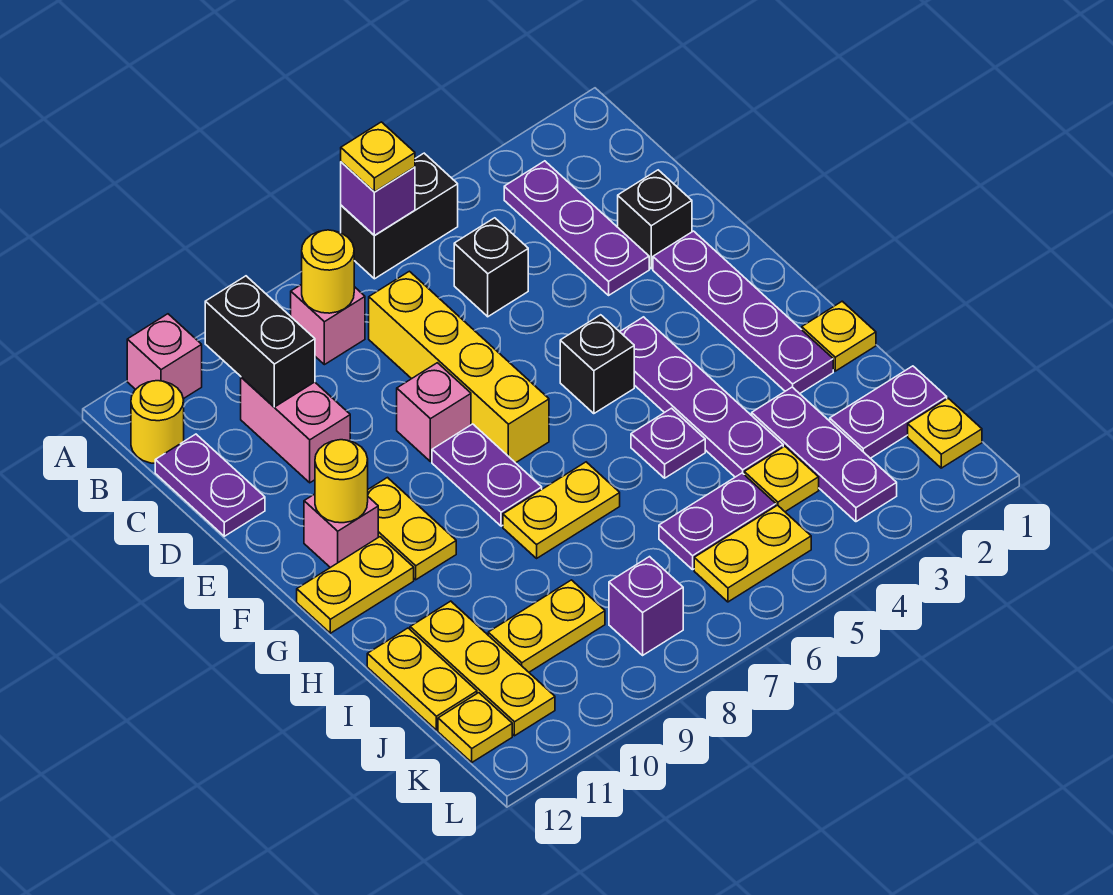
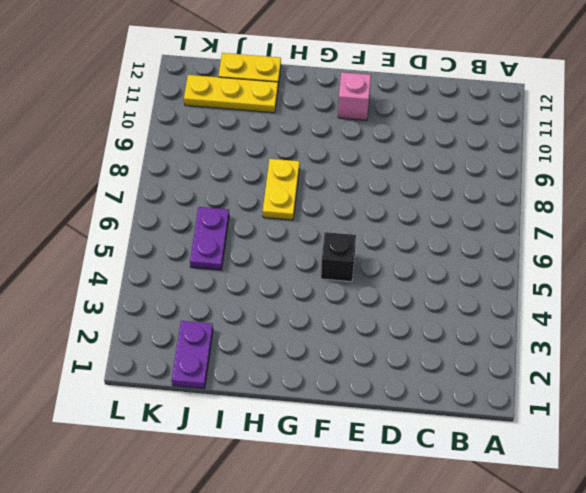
none -> black 1x2 brick [341,153,458,279]
none -> pink 1x1 brick [127,314,202,399]
none -> purple 1x3 plate [504,161,649,295]
none -> pink 1x1 brick [291,284,365,365]

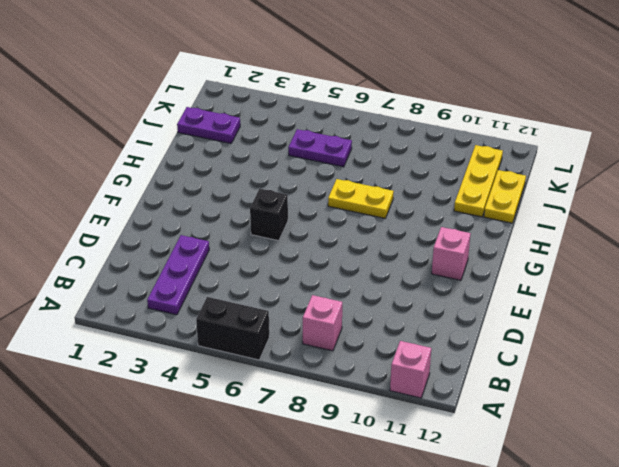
none -> yellow 1x1 round brick [131,381,184,463]
none -> black 1x1 brick [454,218,528,317]
none -> yellow 1x4 brick [369,271,549,463]
none -> pink 1x2 brick [241,377,350,483]

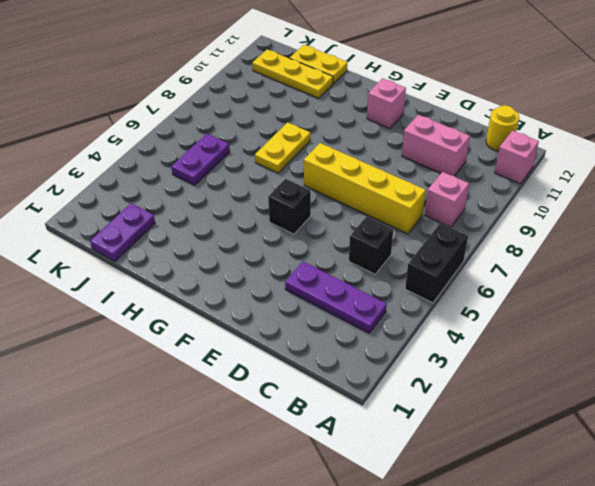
none -> purple 1x2 plate [155,434,265,536]
none -> black 1x1 brick [618,170,692,269]
none -> purple 1x4 plate [653,231,833,394]
none -> pink 1x1 brick [397,363,471,462]

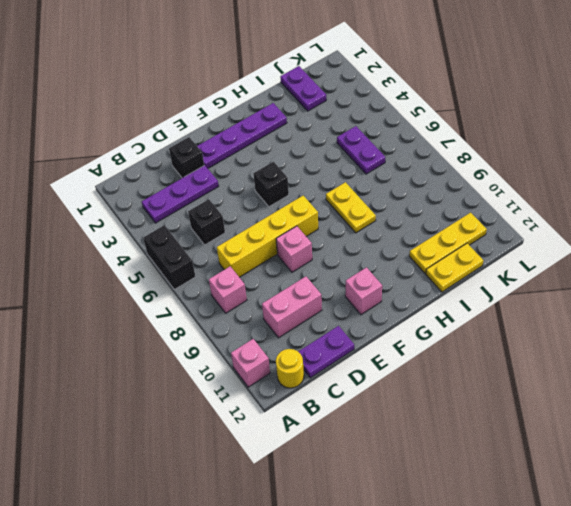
none -> purple 1x4 plate [620,317,783,477]
none -> purple 1x2 plate [432,424,542,526]
none -> yellow 1x2 plate [368,478,456,580]
none -> yellow 1x2 plate [297,537,414,633]

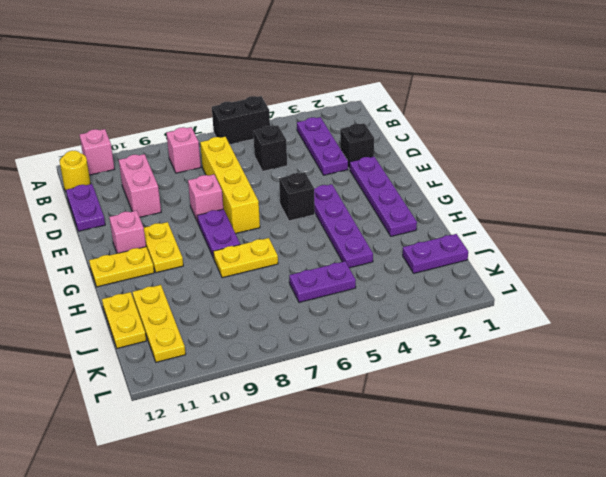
none -> yellow 1x1 plate [802,301,876,371]
none -> purple 1x1 plate [631,408,705,478]
none -> purple 1x3 plate [752,387,897,522]
none -> yellow 1x1 plate [744,446,819,512]

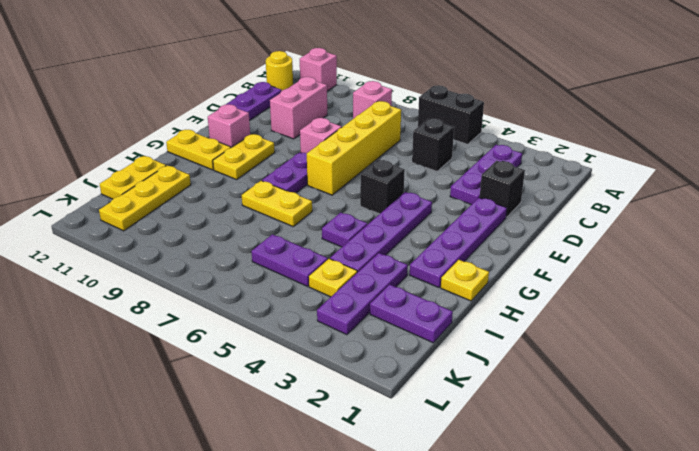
none -> yellow 1x2 plate [488,580,605,672]
none -> yellow 1x1 plate [908,398,982,468]
none -> yellow 1x2 plate [694,505,811,602]
none -> purple 1x1 brick [609,557,683,655]

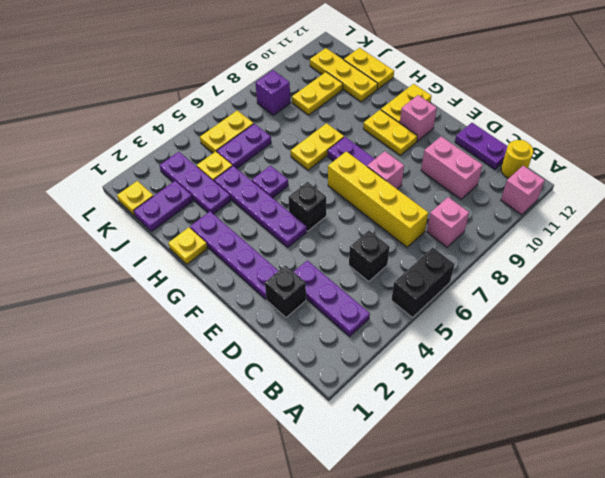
none -> yellow 1x1 plate [438,693,512,762]
none -> purple 1x1 brick [341,162,415,236]
none -> yellow 1x1 round brick [302,230,354,313]
none -> black 1x2 brick [205,276,315,407]

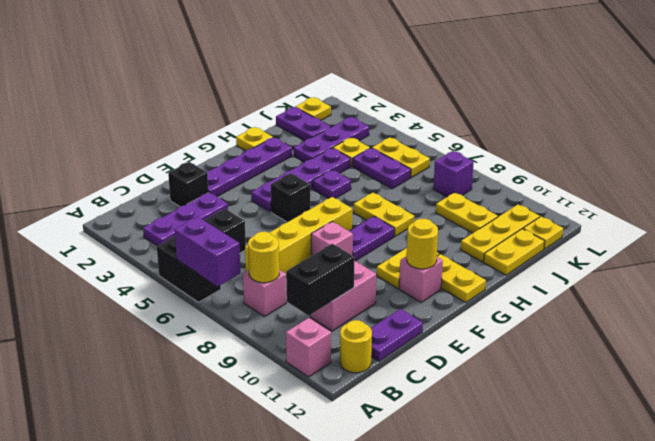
purple 1x2 brick [175,217,241,286] -> purple 1x1 brick [341,162,415,236]
none -> yellow 1x1 plate [341,122,415,192]

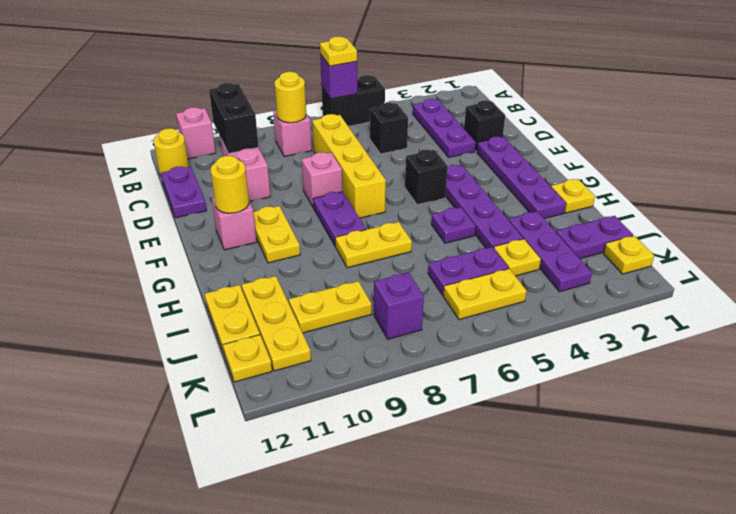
none -> yellow 1x2 plate [297,537,414,633]

